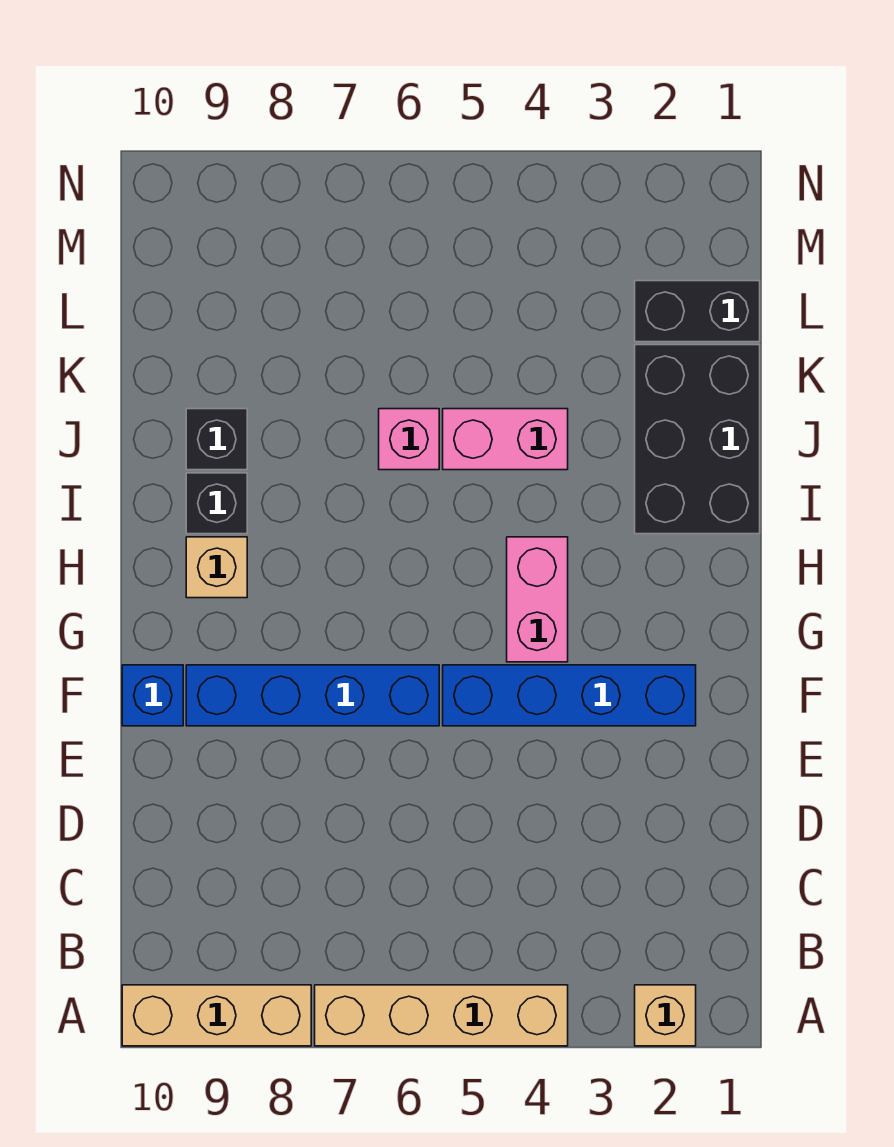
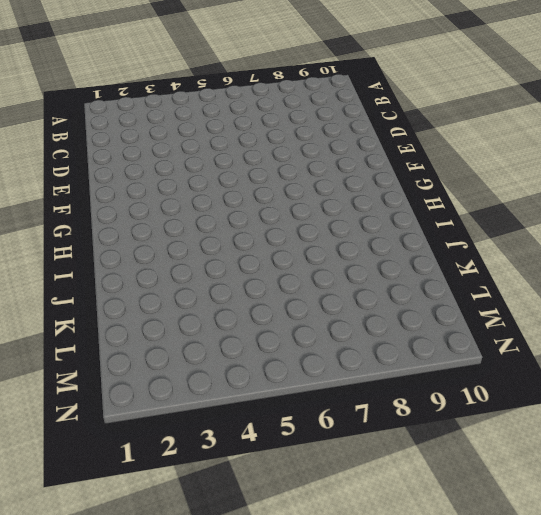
none -> tan 1x1 brick [635,985,696,1046]
none -> tan 1x4 brick [315,985,568,1046]
none -> tan 1x3 brick [122,985,311,1046]

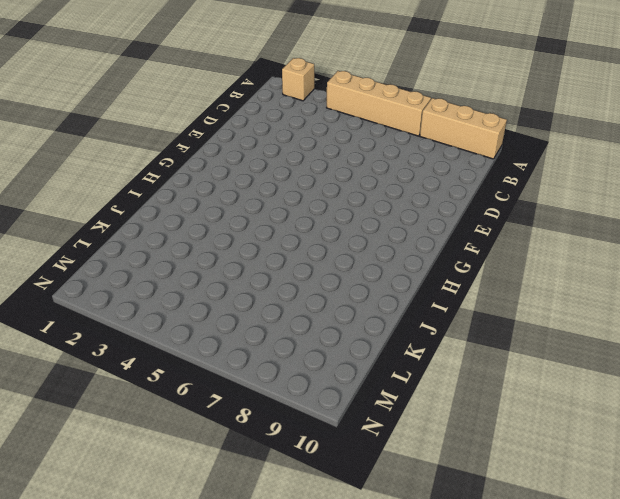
none -> blue 1x4 brick [443,665,696,726]
none -> blue 1x4 brick [186,665,439,726]
none -> blue 1x1 brick [122,665,183,726]

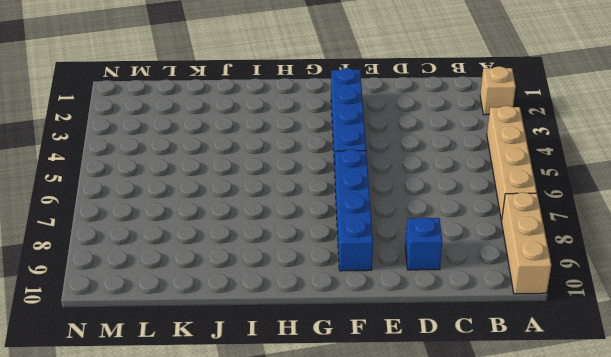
blue 1x1 brick [405,217,442,270] -> blue 1x1 brick moved to [122,665,183,726]
none -> pink 1x2 brick [507,537,568,662]
none -> tan 1x1 brick [186,537,247,598]
none -> black 2x3 brick [635,345,760,534]

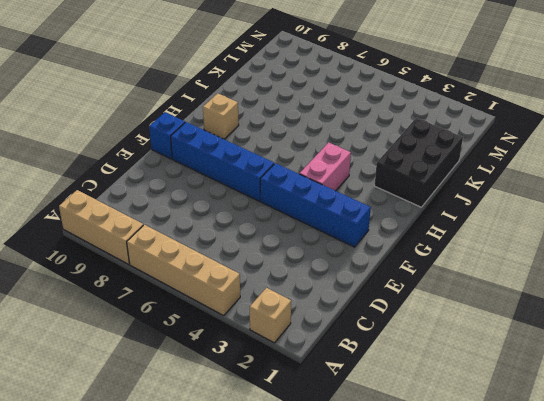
none -> black 1x1 brick [186,473,247,534]
none -> pink 1x2 brick [443,409,568,470]
none -> pink 1x1 brick [379,409,439,470]

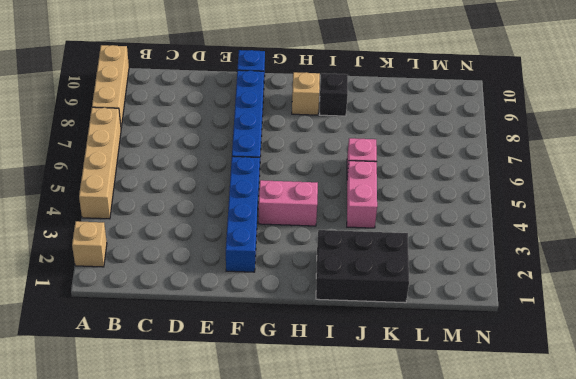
none -> black 1x1 brick [186,409,247,470]
none -> black 1x2 brick [635,281,760,342]

